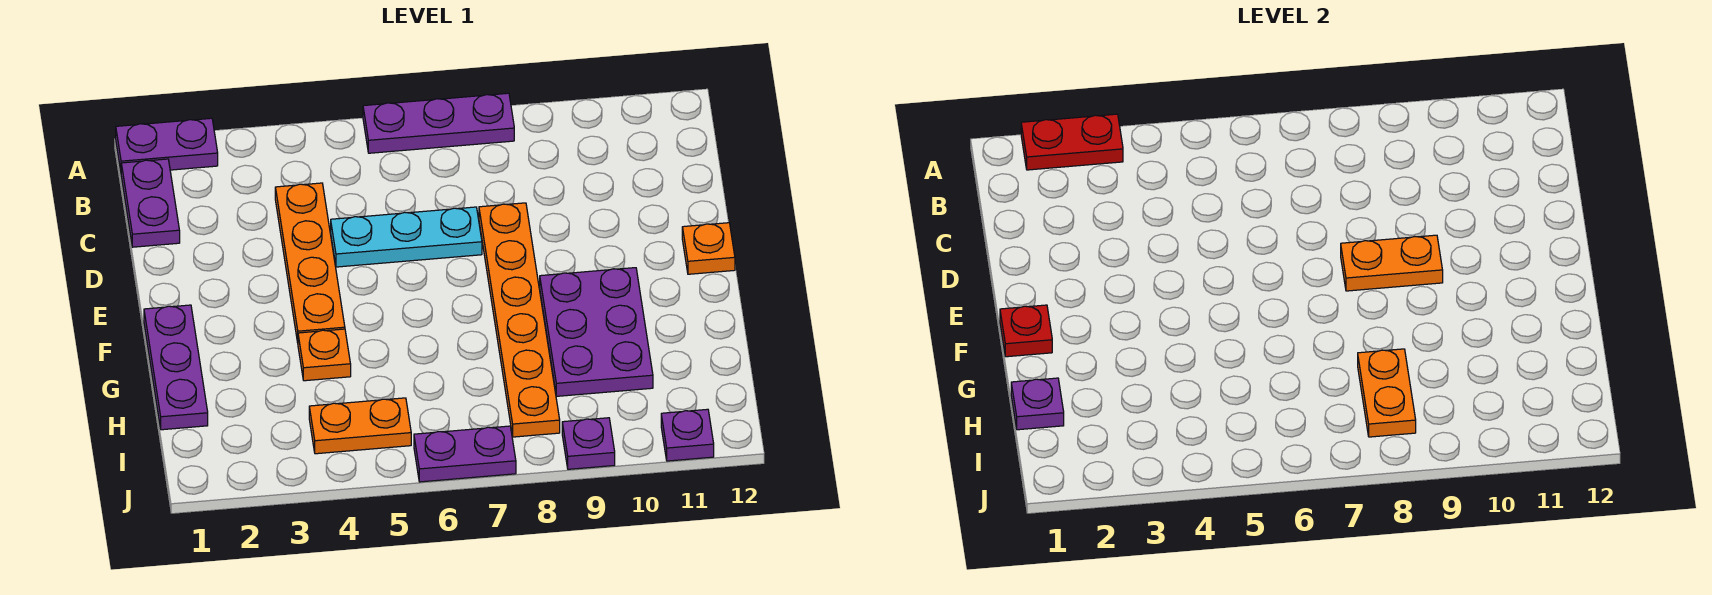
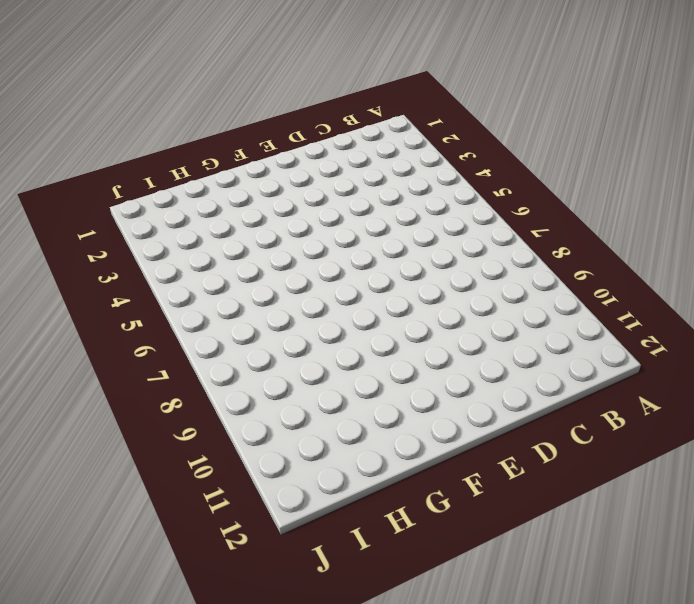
none -> purple 1x2 plate [116,118,218,170]
none -> purple 1x3 plate [363,93,514,153]
none -> purple 1x2 plate [121,159,180,247]

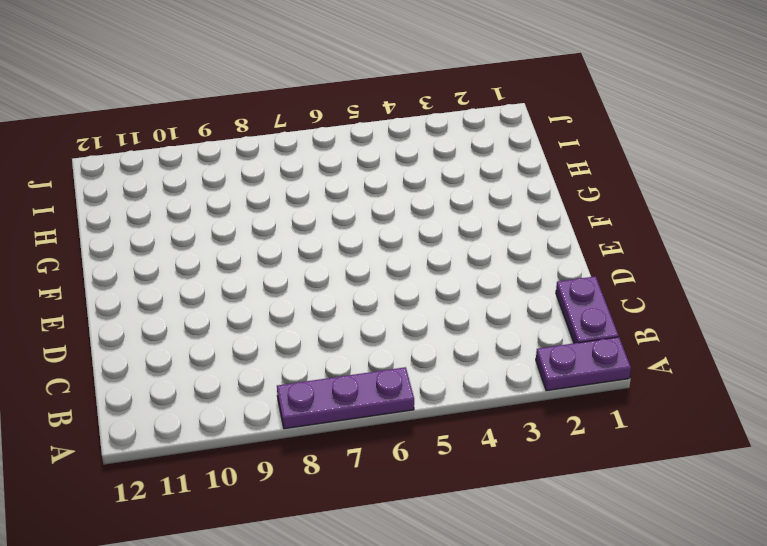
none -> orange 1x4 plate [275,183,345,342]
none -> cyan 1x3 plate [331,207,482,267]
none -> orange 1x6 plate [479,203,560,437]

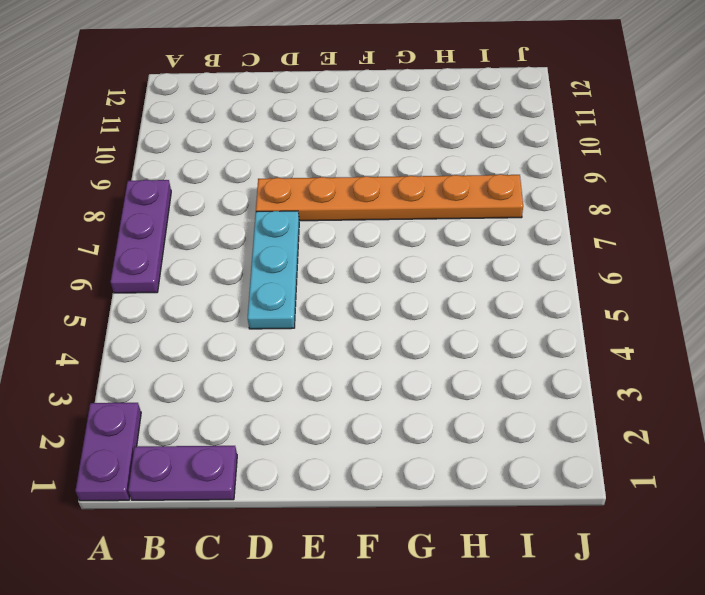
none -> orange 1x4 plate [275,183,345,342]
none -> orange 1x1 plate [682,223,735,274]
none -> purple 1x3 plate [144,305,208,430]

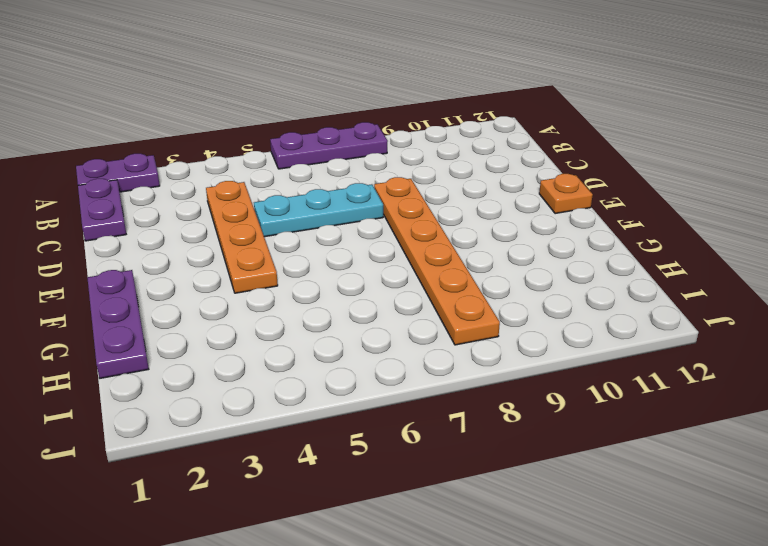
none -> purple 2x3 plate [540,268,653,396]
none -> orange 1x1 plate [298,329,351,381]
none -> orange 1x2 plate [309,398,411,454]

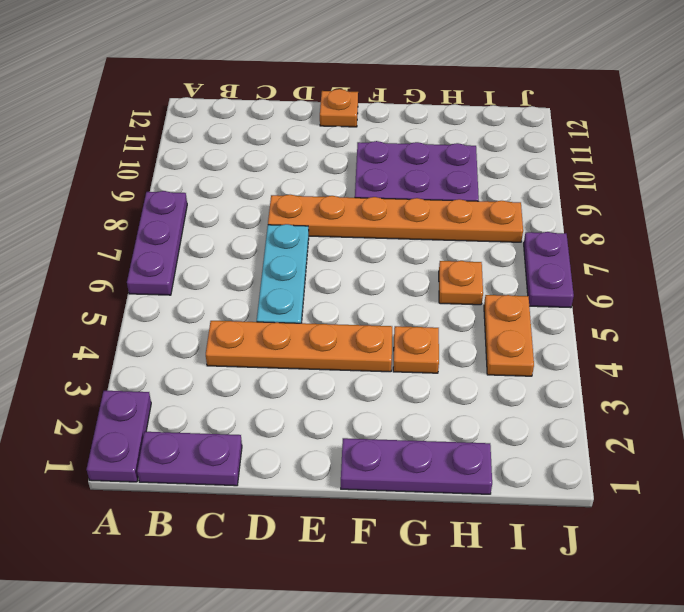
orange 1x1 plate [439,261,483,305] -> none
none -> purple 1x1 plate [562,418,615,469]
none -> purple 1x1 plate [661,409,714,461]
none -> red 1x2 plate [1021,114,1123,170]

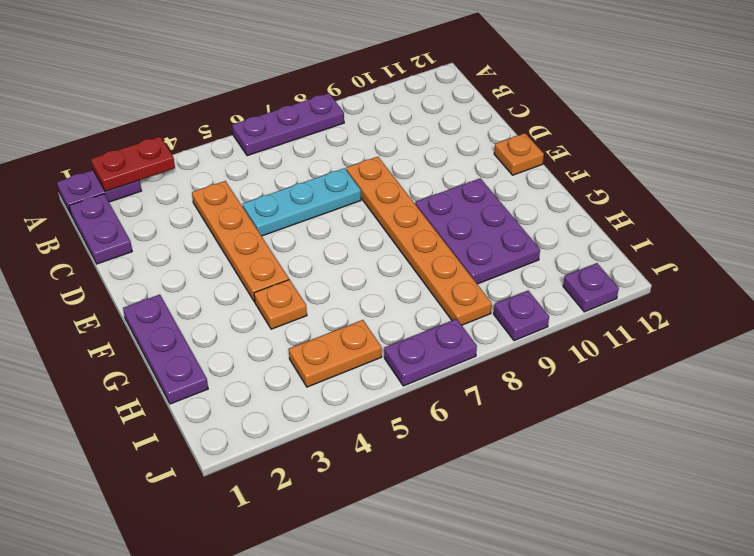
none -> orange 1x2 plate [1341,235,1443,291]
none -> red 1x1 plate [1000,305,1052,357]
none -> purple 1x1 plate [1011,378,1064,430]

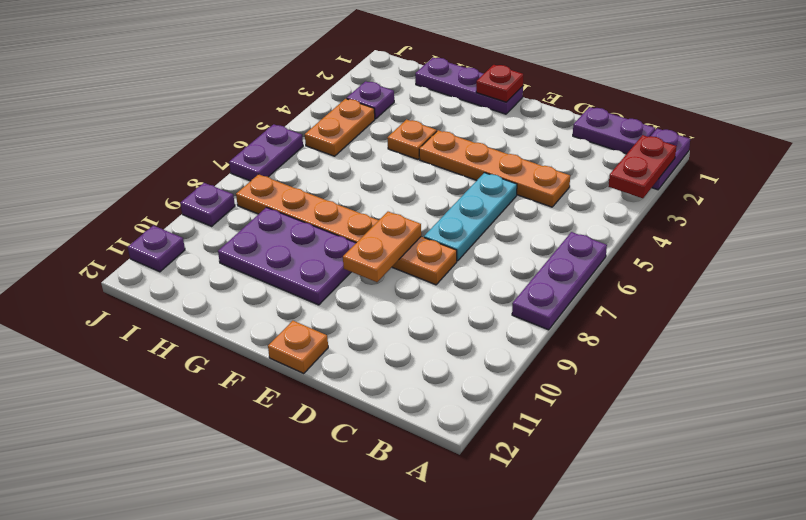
purple 1x1 plate [347,81,394,119] -> purple 1x1 plate moved to [1011,378,1064,430]
none -> orange 1x2 plate [1358,349,1416,437]

